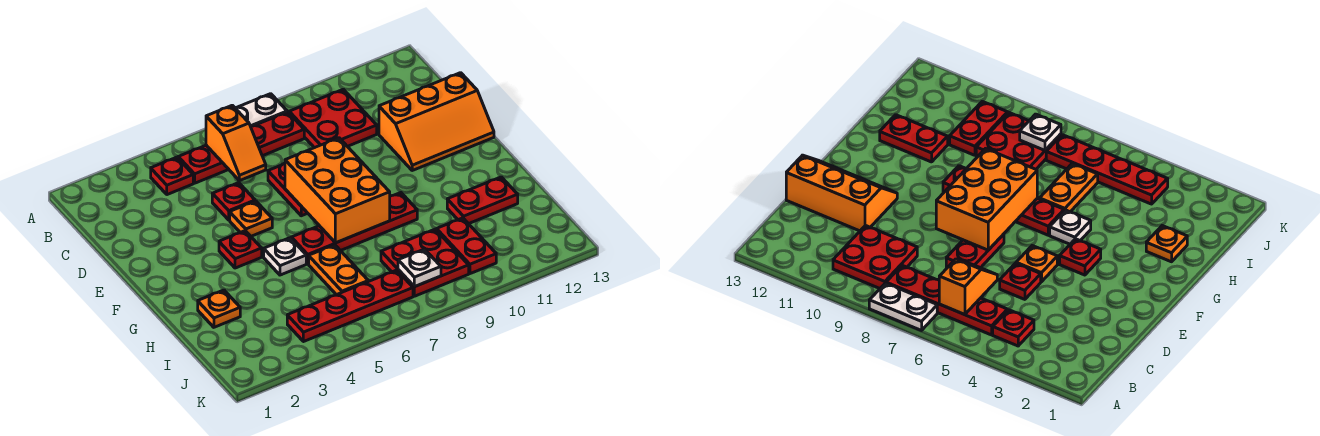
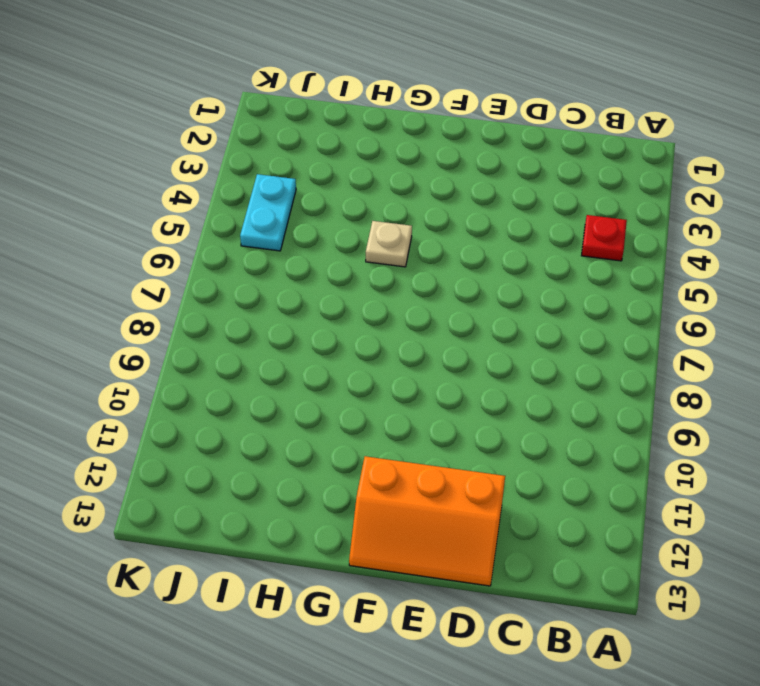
orange 2x3 slope [349,456,505,586] -> orange 2x3 slope turned to [379,73,494,170]
tan 1x1 plate [366,221,412,267] -> white 1x1 plate [264,238,306,275]
cyan 1x2 plate [240,174,296,251] -> red 1x4 plate [287,270,413,342]
none -> white 1x2 plate [236,94,287,126]
none -> red 1x4 plate [178,112,304,183]
none -> red 2x2 plate [289,89,377,148]

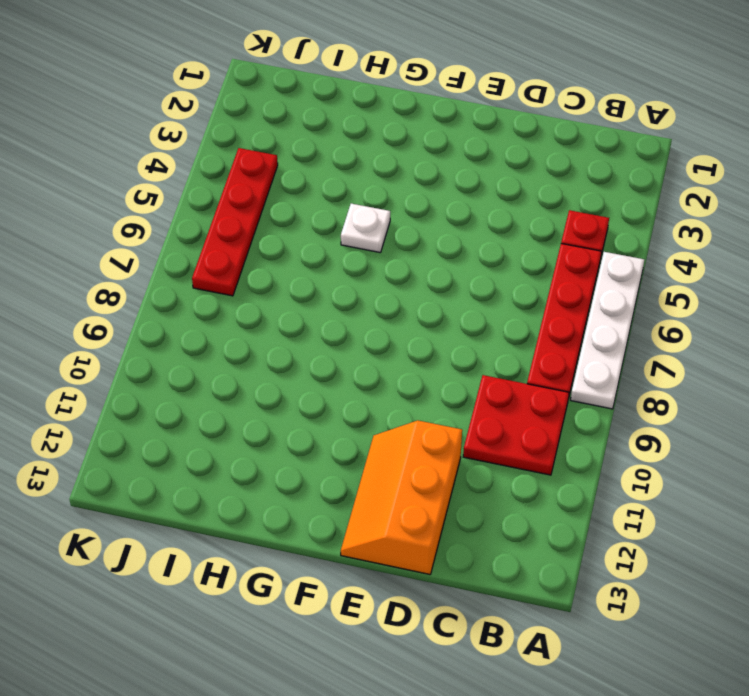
white 1x4 plate [571,252,644,409] -> white 1x2 plate [236,94,287,126]
none -> red 1x1 plate [212,183,255,220]
none -> red 1x2 plate [268,163,307,216]
none -> orange 1x1 plate [230,201,272,236]

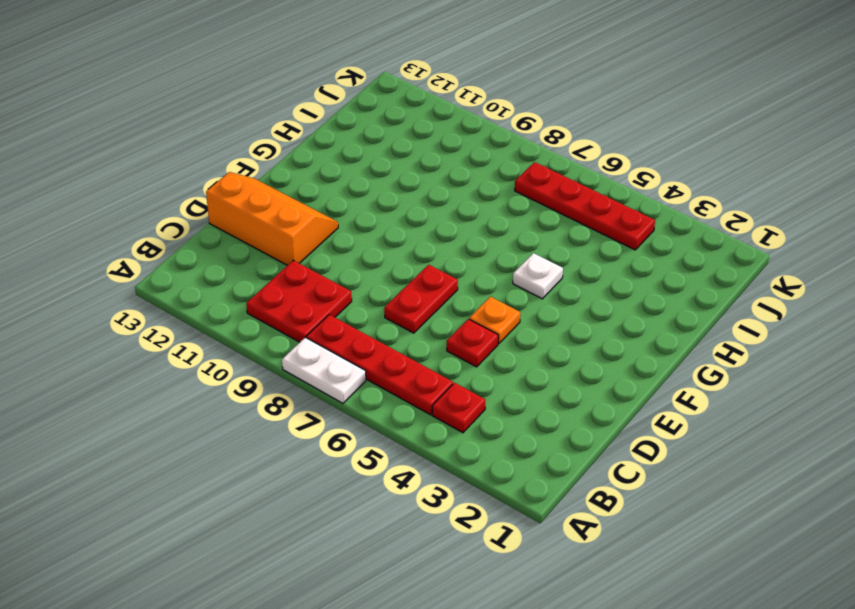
none -> red 1x1 plate [219,231,262,268]
none -> red 1x4 plate [291,193,417,264]
none -> orange 1x1 plate [198,290,240,327]

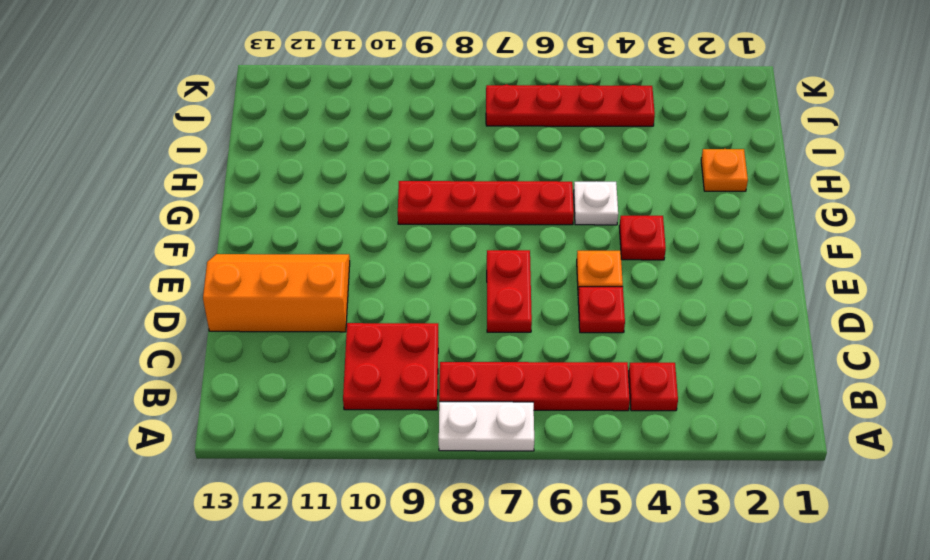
none -> orange 1x2 plate [309,245,368,295]
none -> red 1x2 plate [447,177,518,224]
none -> red 2x2 plate [381,229,469,296]

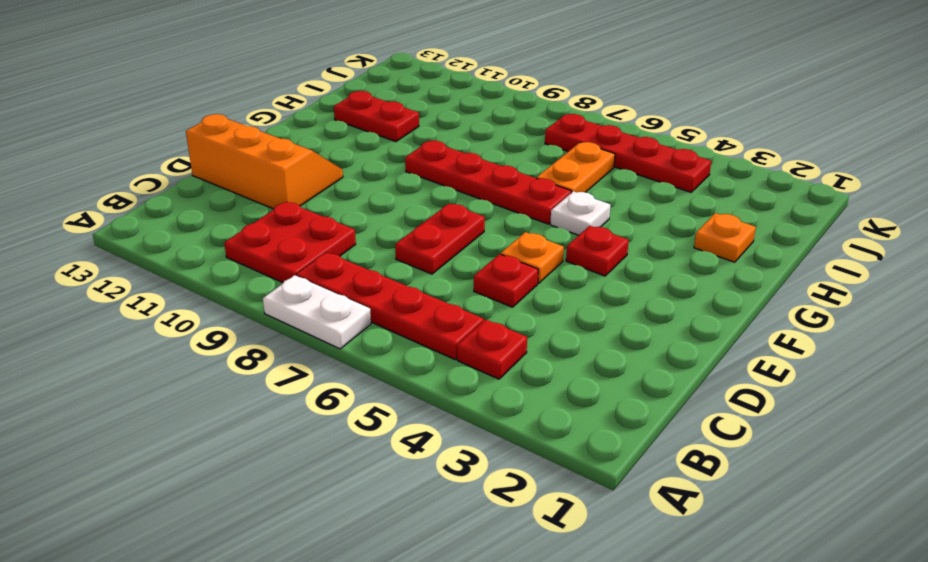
none -> red 2x2 plate [381,229,469,296]
none -> red 1x2 plate [437,218,496,274]
none -> orange 1x2 slope [206,105,266,181]

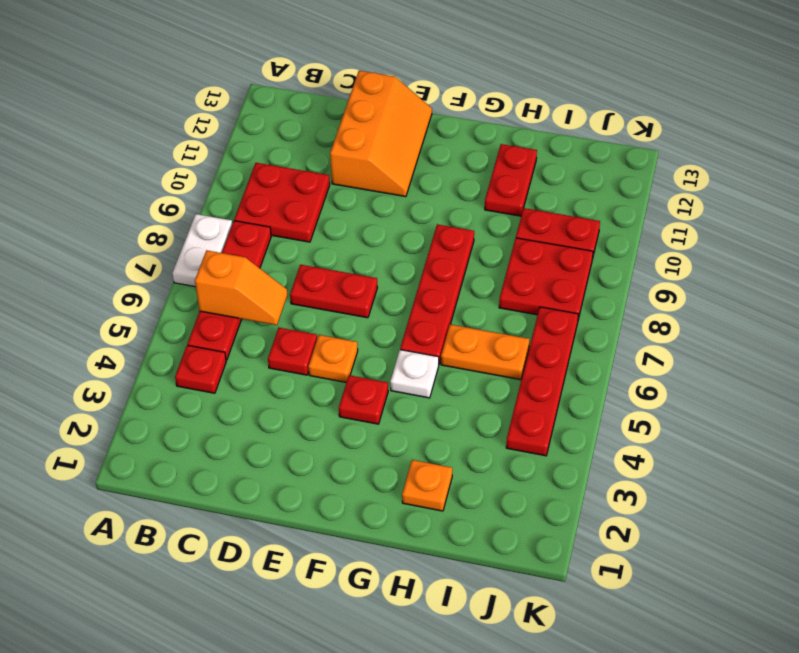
none -> orange 2x3 brick [285,138,390,243]
none -> white 1x1 plate [398,249,441,287]

